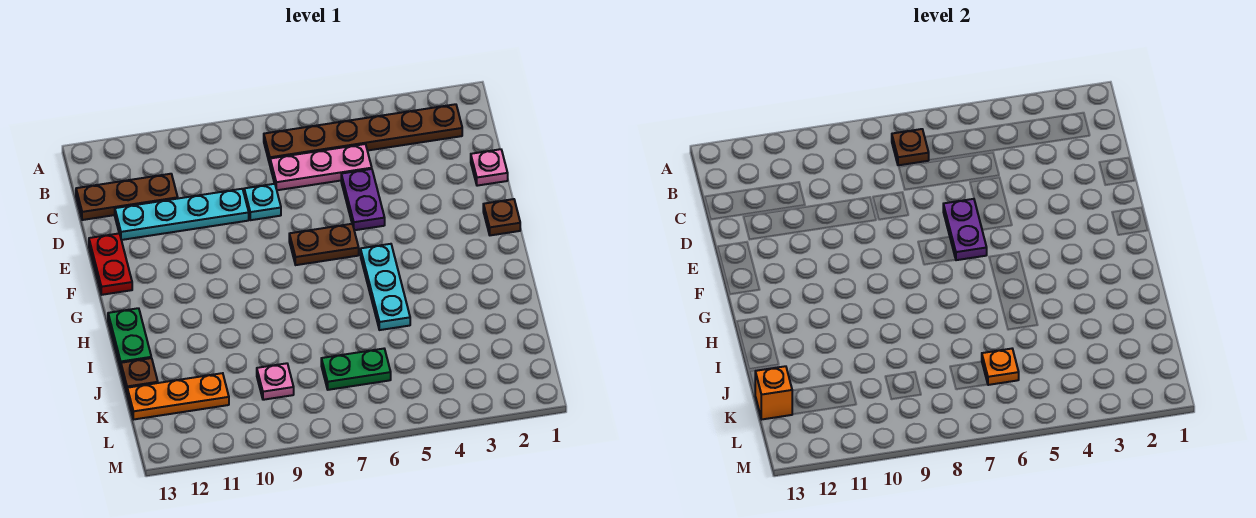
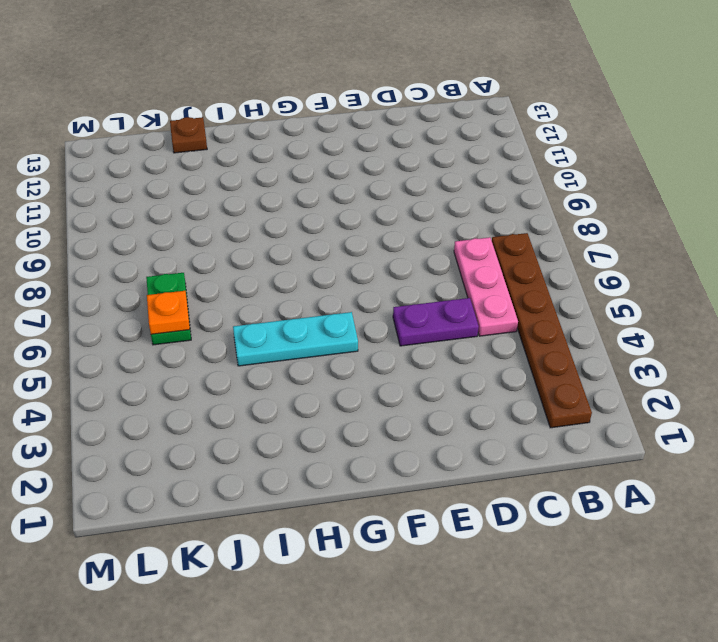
none -> brown 1x3 plate [76,174,178,220]
none -> pink 1x1 plate [471,149,508,186]
none -> cyan 1x1 plate [244,184,281,220]

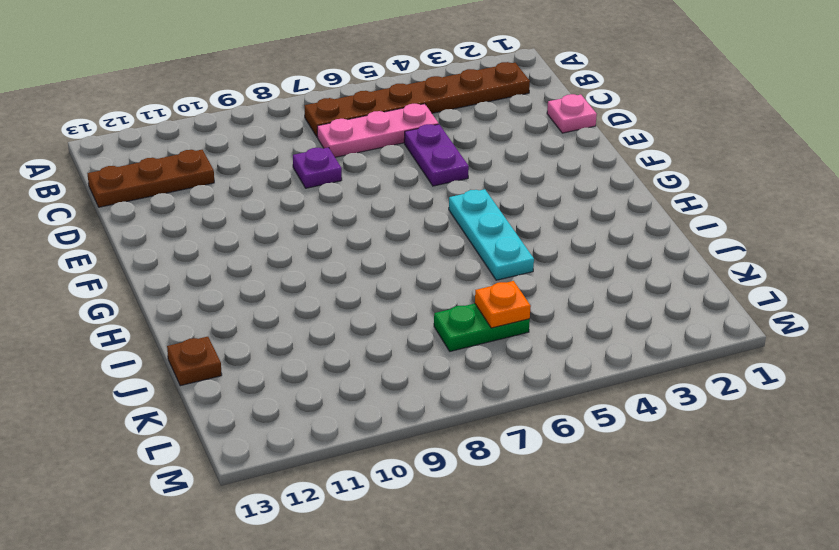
purple 1x1 plate [293,147,342,188] -> cyan 1x1 plate [244,184,281,220]
none -> cyan 1x4 plate [115,189,249,240]
none -> red 1x2 plate [89,234,132,295]
none -> brown 1x1 plate [483,199,520,235]

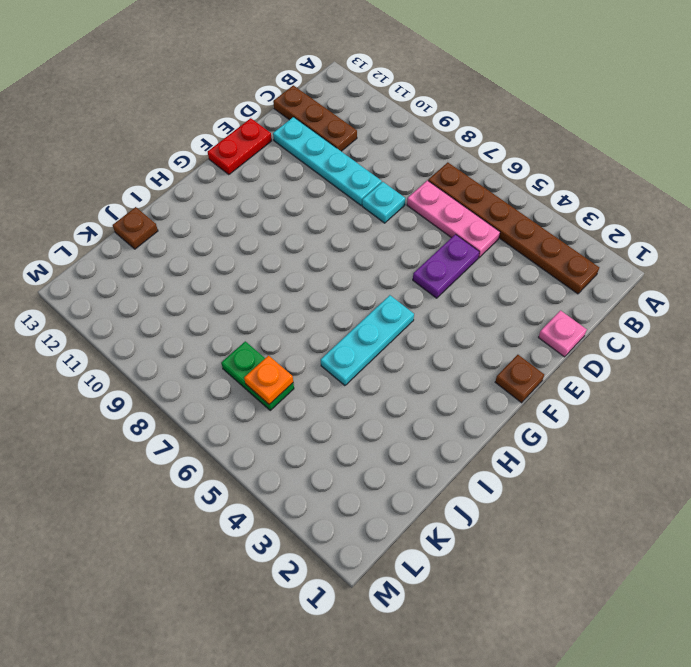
none -> brown 1x2 plate [289,224,359,265]
none -> green 1x2 plate [108,308,151,369]
none -> pink 1x1 plate [257,363,294,400]

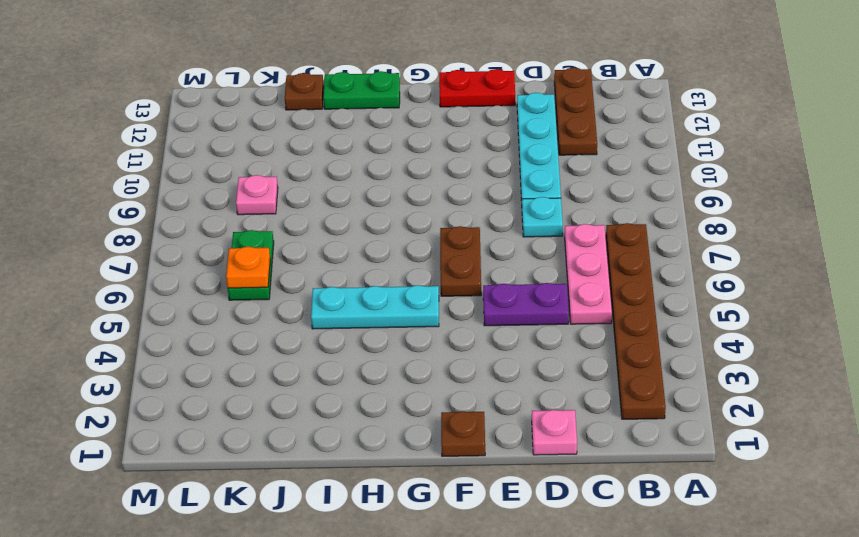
none -> orange 1x3 plate [127,373,229,419]
none -> brown 1x1 plate [892,129,929,165]
none -> purple 1x2 plate [943,199,987,260]

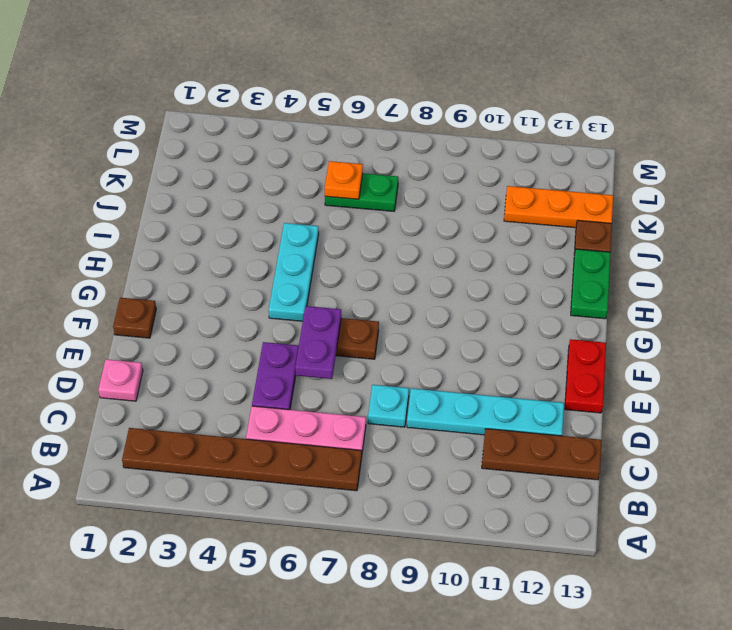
none -> pink 1x1 plate [257,363,294,400]
none -> brown 1x1 plate [892,129,929,165]
none -> orange 1x1 brick [755,366,792,419]

